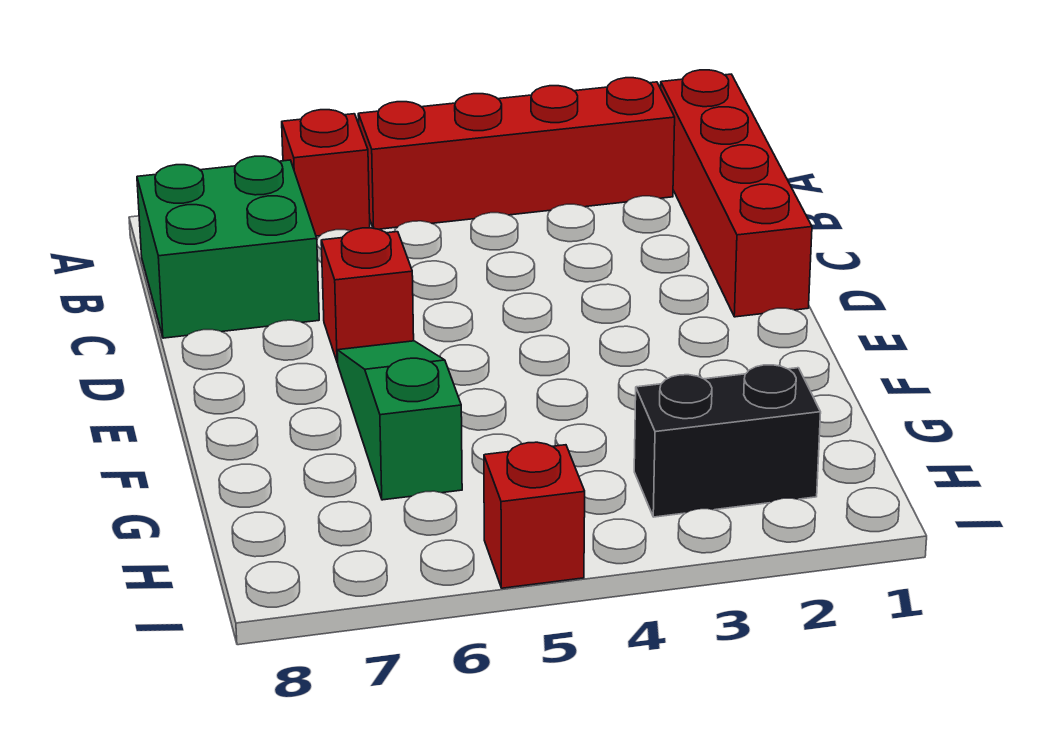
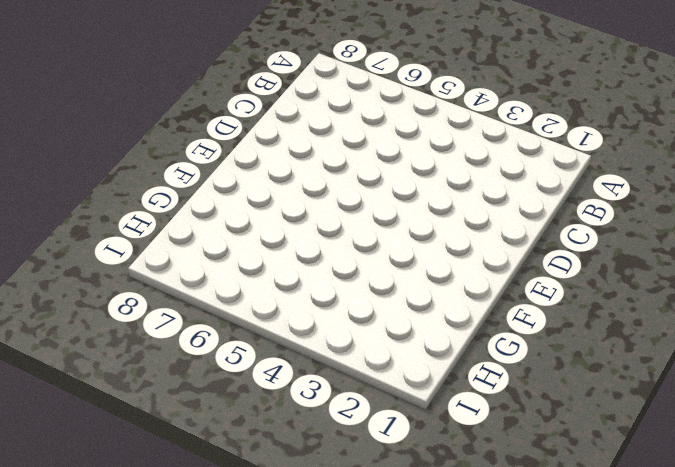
none -> red 1x4 brick [661,70,812,317]
none -> red 1x4 brick [358,78,675,229]

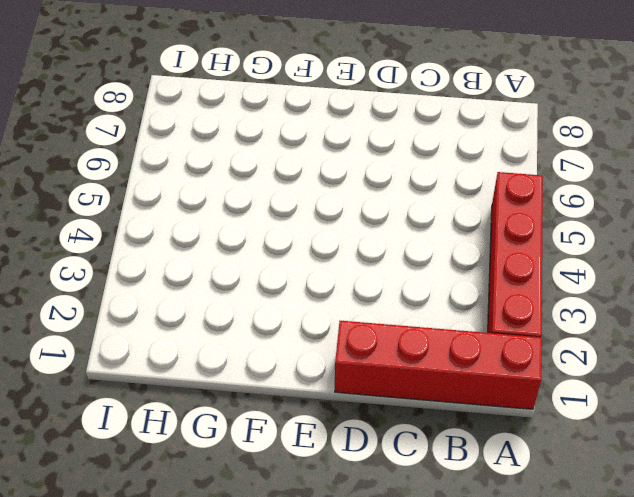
none -> red 1x1 brick [282,110,370,236]
none -> green 2x2 brick [137,156,319,338]

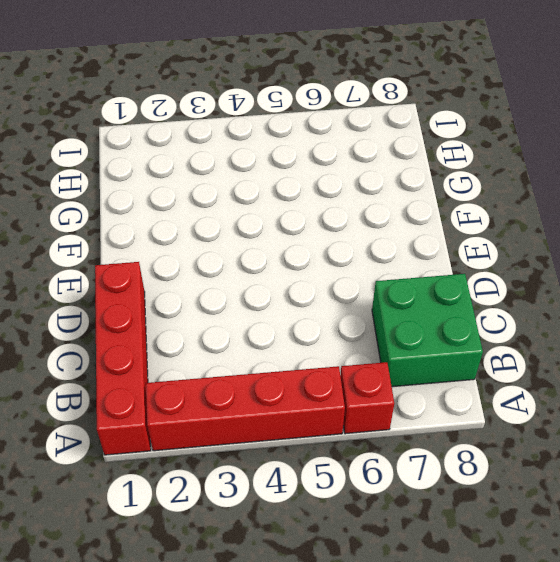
none -> red 1x1 brick [321,228,414,363]
none -> green 1x3 slope [337,341,462,500]

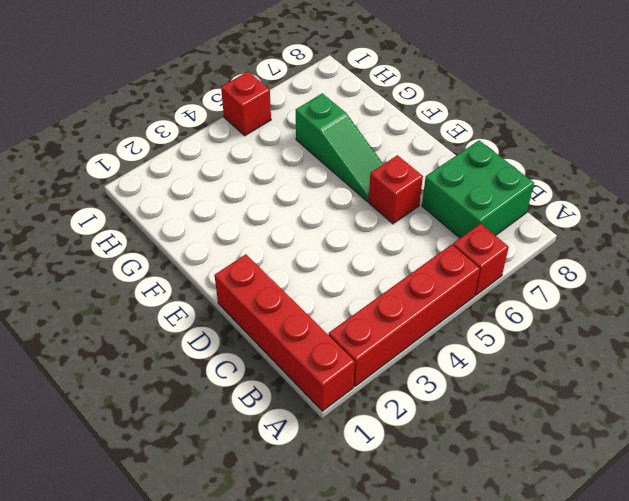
none -> black 1x2 brick [634,365,821,517]

